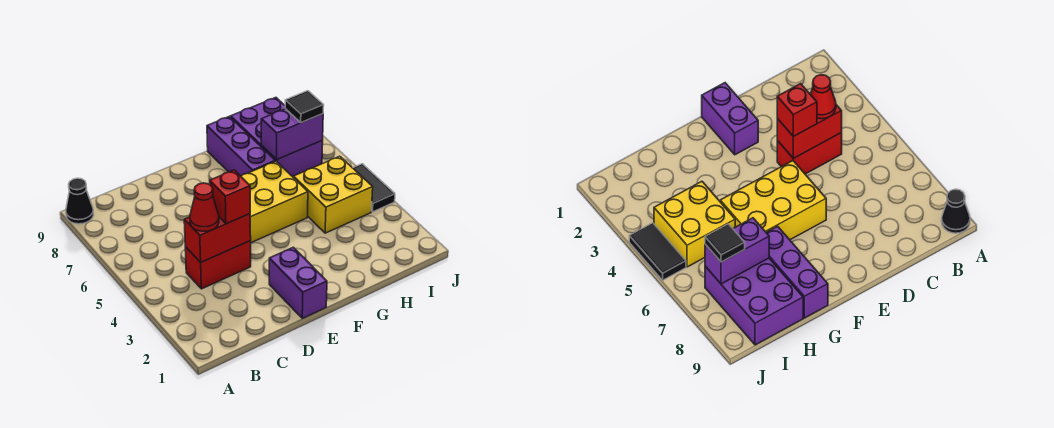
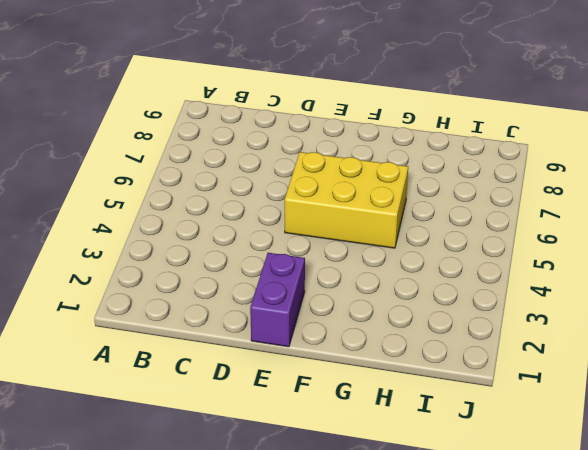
none -> black 1x1 cone [66,178,94,224]
none -> red 1x2 brick [185,241,251,289]
none -> purple 1x3 brick [207,116,275,176]

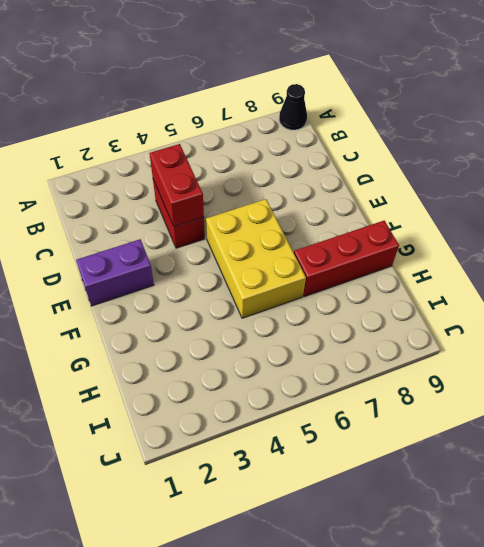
red 1x3 brick [294,221,399,297] -> purple 1x3 brick [207,116,275,176]
none -> yellow 2x2 brick [293,156,373,233]
none -> purple 2x3 brick [231,98,323,177]
none -> black 1x2 tile [353,164,395,212]

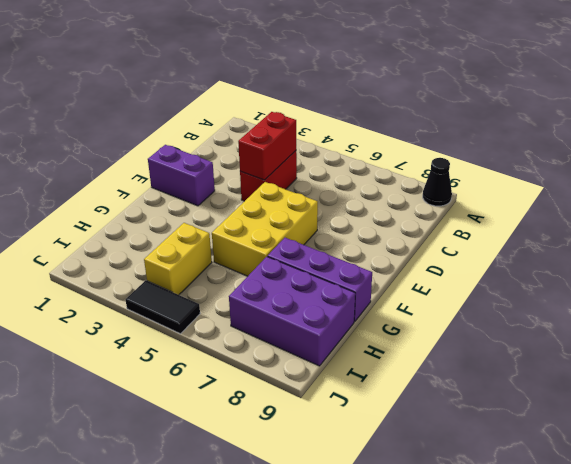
yellow 1x2 brick [144,223,212,295] -> yellow 2x2 brick [293,156,373,233]
none -> purple 1x2 brick [261,109,323,160]
none -> red 1x1 cone [190,183,219,231]
none -> red 1x1 brick [210,170,250,224]

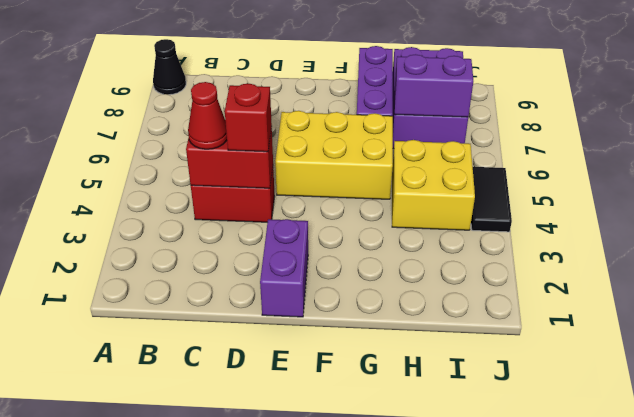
none -> black 1x1 tile [285,91,324,123]

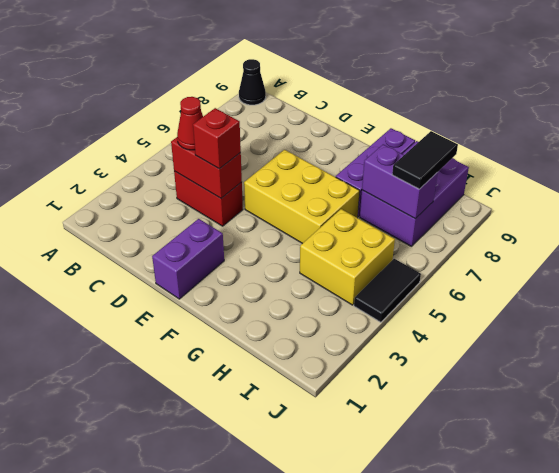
black 1x2 tile [392,131,458,189] -> black 1x1 tile [285,91,324,123]

